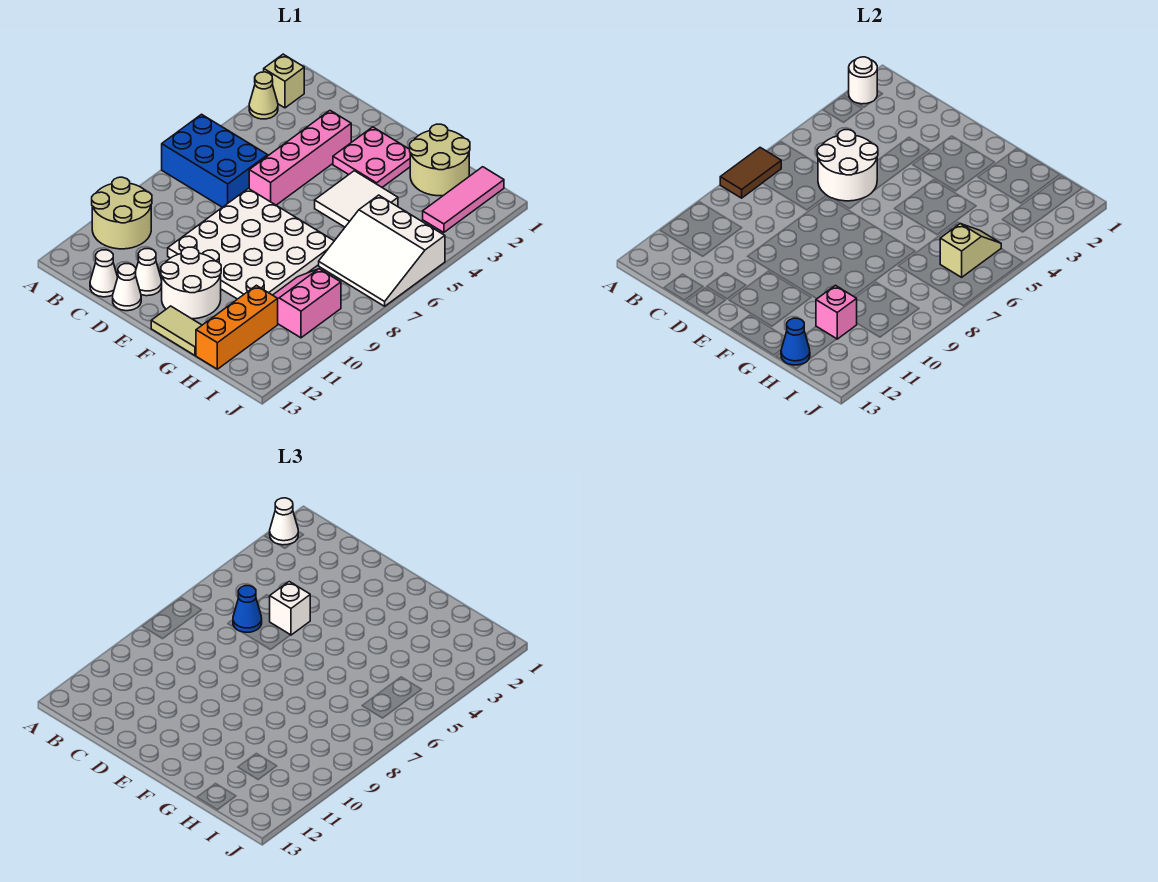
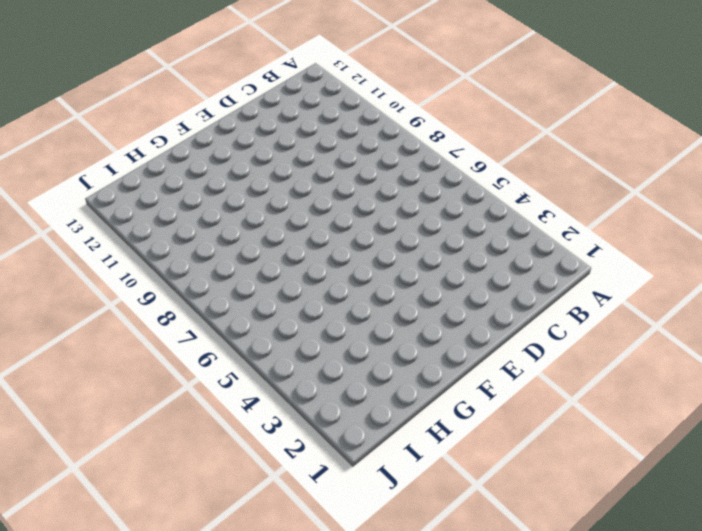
none -> tan 1x1 brick [264,54,304,108]
none -> tan 1x1 cone [249,72,278,119]
none -> blue 2x3 brick [162,114,268,207]

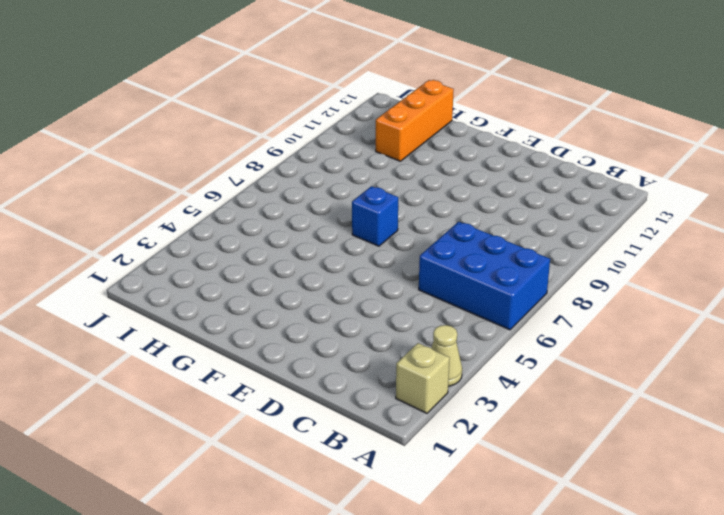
blue 1x1 brick [352,186,398,246] -> white 4x4 plate [168,188,334,299]
none -> tan 2x2 round brick [92,177,152,249]
none -> white 1x1 cone [90,250,118,297]
none -> pink 1x4 brick [249,111,351,205]

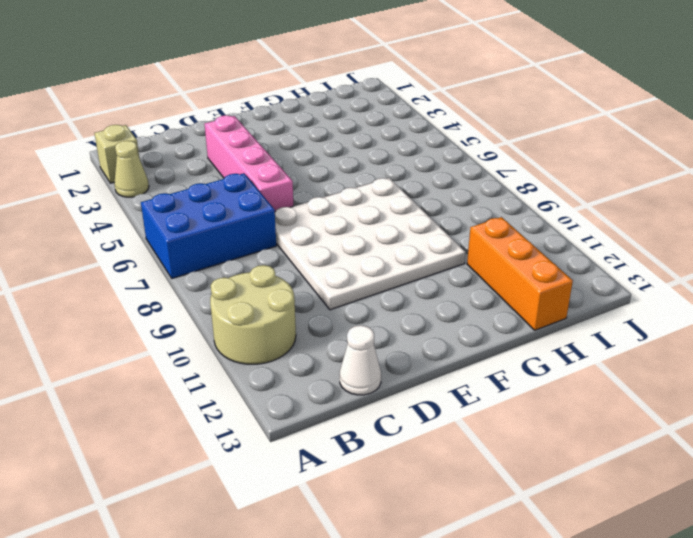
none -> white 1x1 cone [136,249,162,296]
none -> white 1x1 cone [113,264,141,311]
none -> pink 2x2 plate [333,127,410,187]

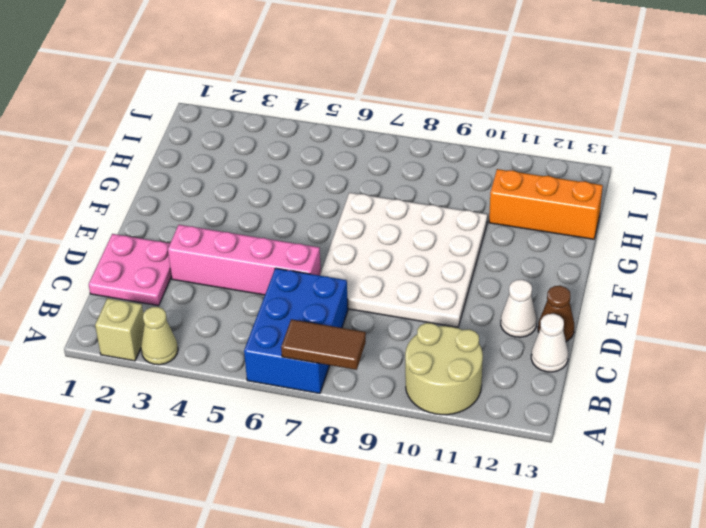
pink 2x2 plate [89,234,172,306] -> pink 2x2 plate moved to [333,127,410,187]
brown 1x1 cone [538,286,574,341] -> white 1x1 cone [113,264,141,311]
none -> white 2x2 round brick [161,247,221,319]
none -> white 2x2 tile [315,171,398,227]
none -> tan 1x2 tile [151,306,202,355]

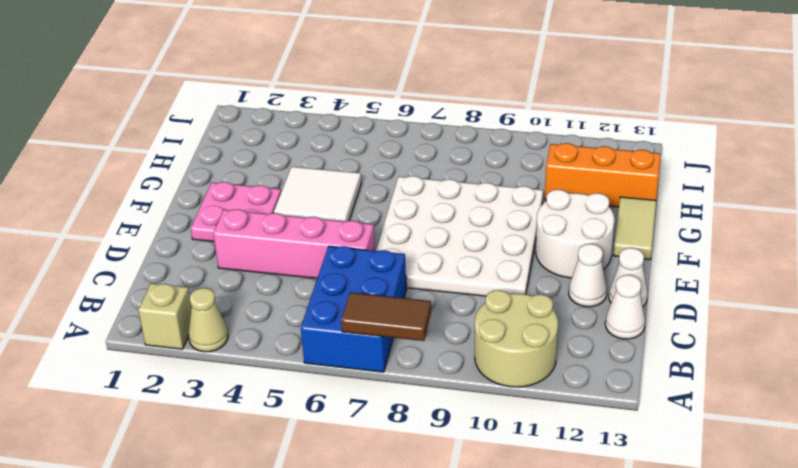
none -> tan 2x2 round brick [410,124,470,196]
none -> white 3x3 slope [319,195,445,306]
none -> pink 2x2 slope [273,269,341,338]

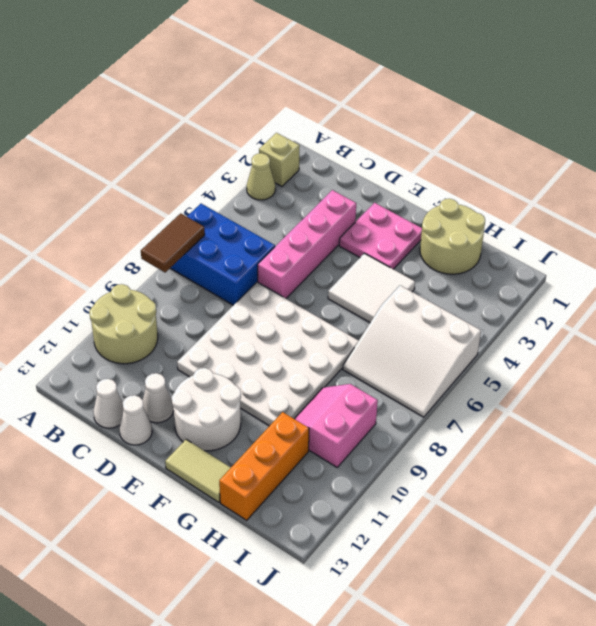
none -> pink 1x3 tile [423,167,504,233]
none -> white 1x1 round brick [849,57,877,104]
none -> white 2x2 round brick [817,130,878,201]

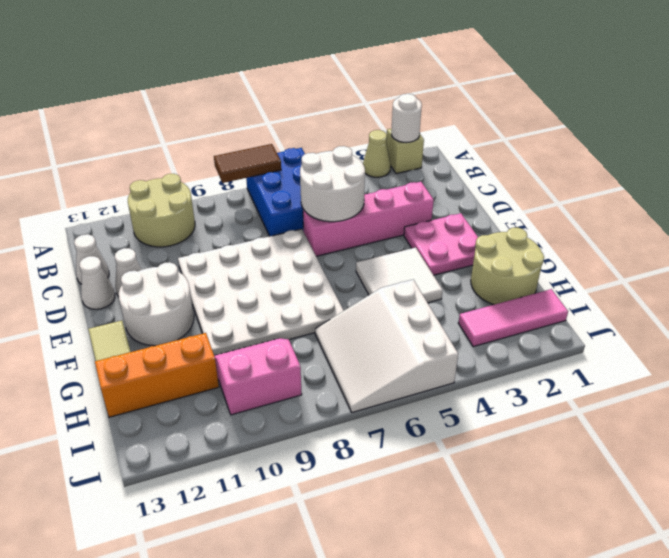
none -> pink 1x1 brick [816,285,857,339]
none -> blue 1x1 cone [781,318,810,365]
none -> tan 1x2 slope [940,224,1001,277]

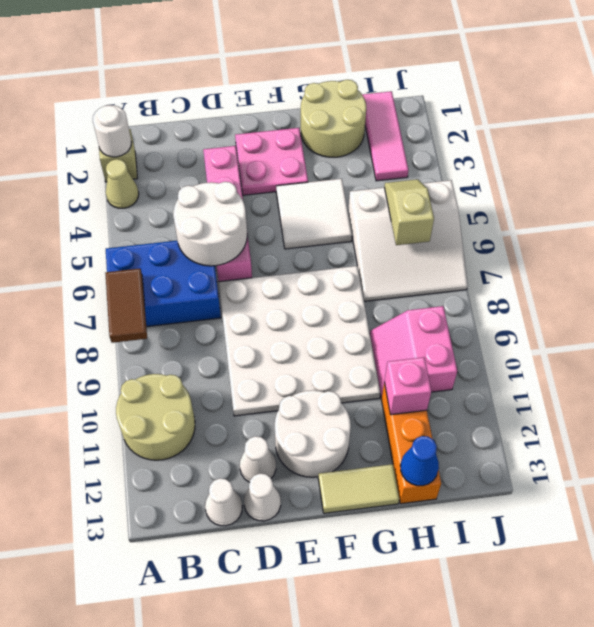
none -> white 1x1 cone [270,498,298,545]
none -> blue 1x1 cone [233,586,262,632]
none -> white 1x1 brick [270,582,310,635]

